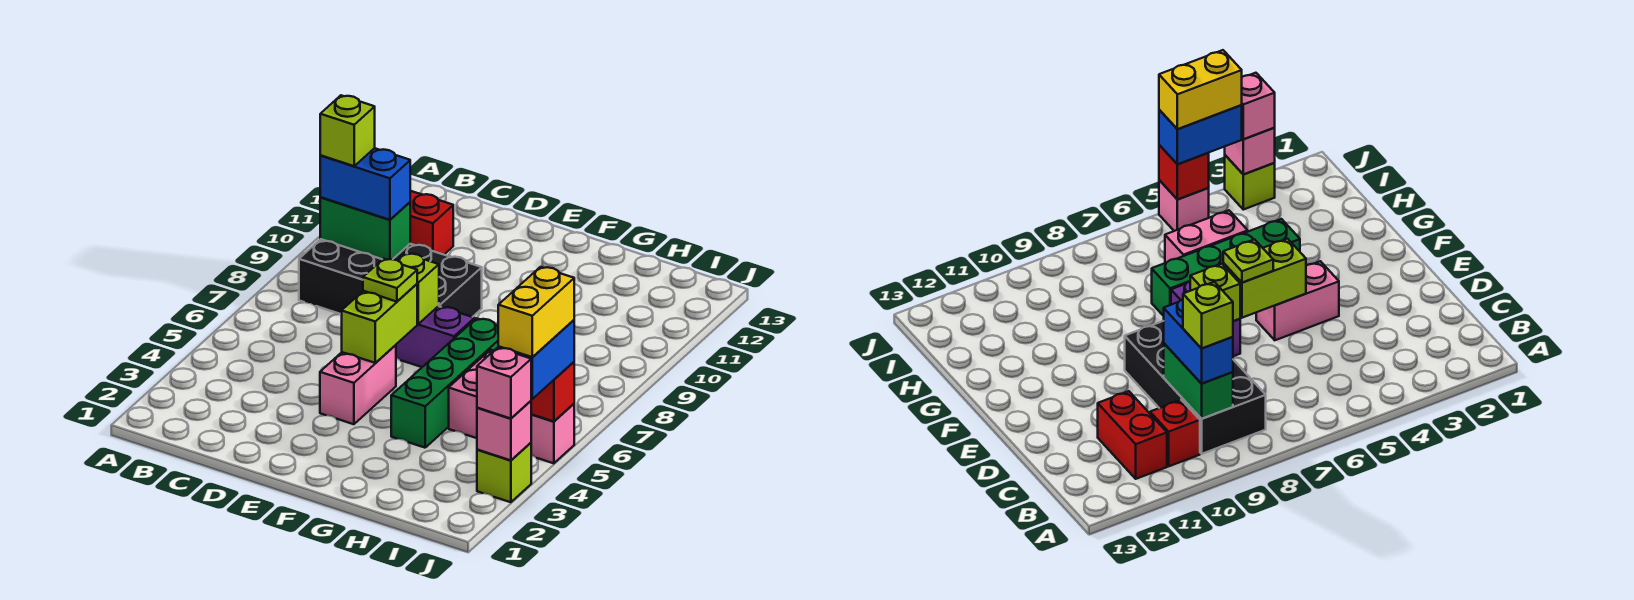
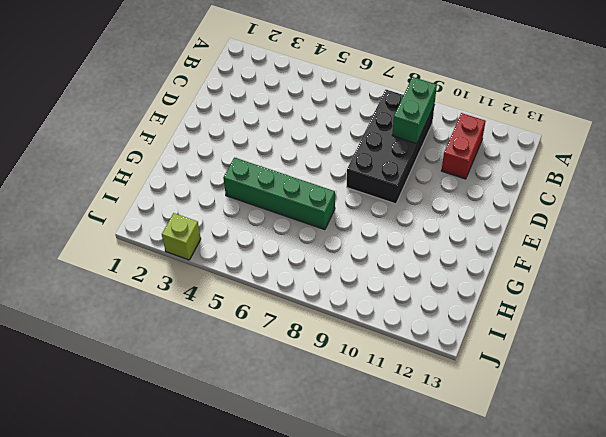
none -> red 1x1 brick [1150,400,1200,466]
none -> pink 1x2 brick [320,345,396,424]
none -> purple 1x2 brick [396,306,475,367]

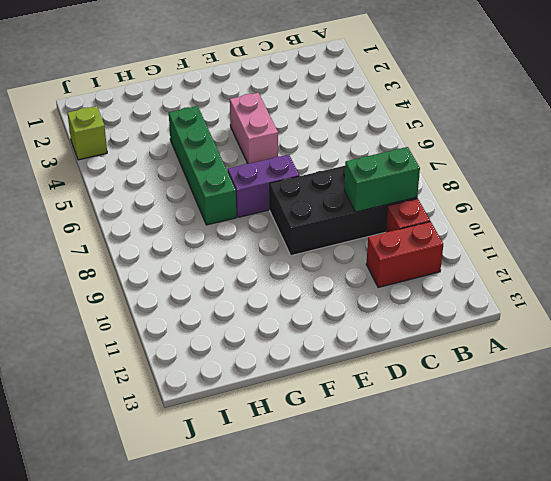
none -> pink 1x2 brick [449,350,493,438]
none -> pink 1x1 brick [531,404,574,463]
none -> lime 1x2 brick [342,284,417,363]

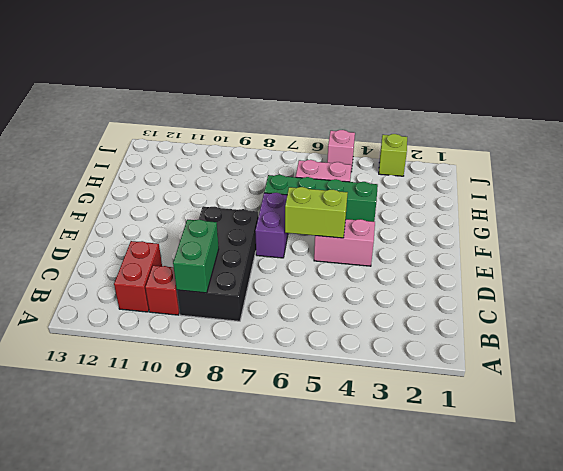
none -> lime 1x1 brick [397,253,439,324]
none -> pink 1x1 brick [477,401,531,460]
none -> red 1x1 brick [531,362,574,422]

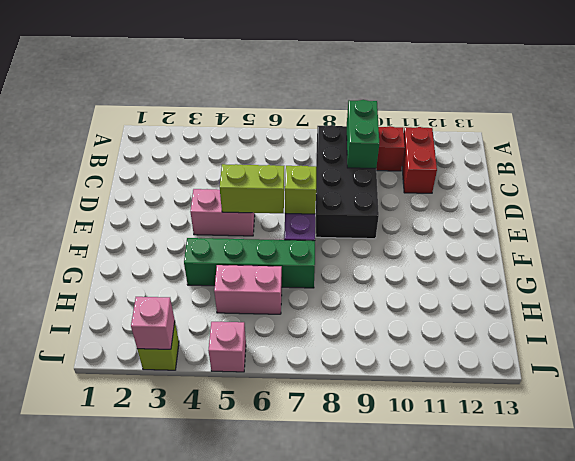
none -> red 1x1 brick [531,362,574,422]
none -> blue 1x2 brick [320,148,410,220]
none -> lime 1x1 plate [363,259,417,302]

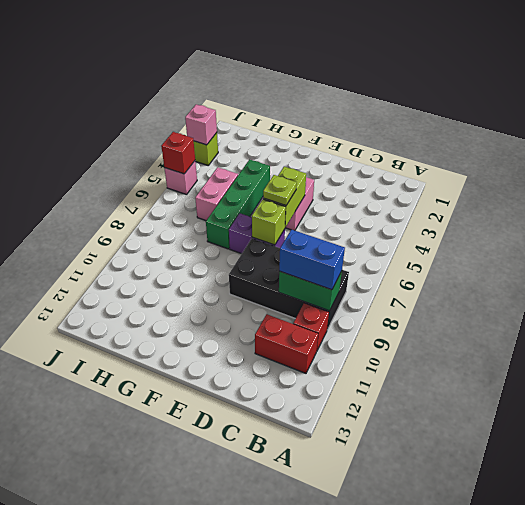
none -> pink 1x1 brick [477,348,531,419]
none -> blue 1x2 brick [498,320,574,399]
none -> lime 1x1 brick [320,95,375,166]

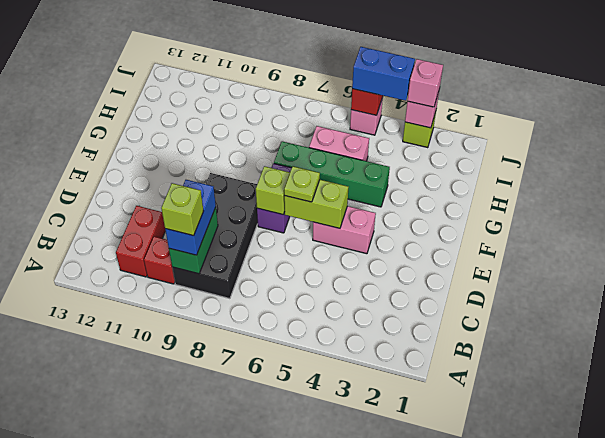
none -> yellow 1x2 brick [498,267,574,357]

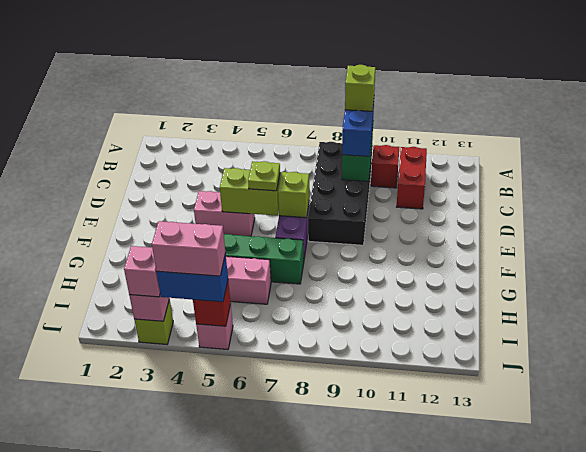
pink 1x2 brick [152,221,226,276] -> yellow 1x2 brick [498,267,574,357]

